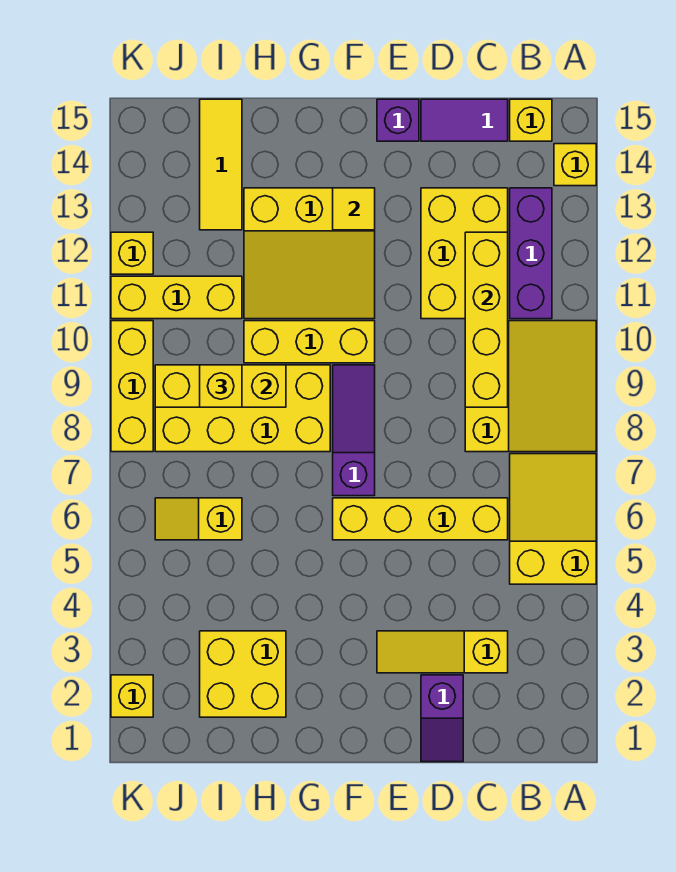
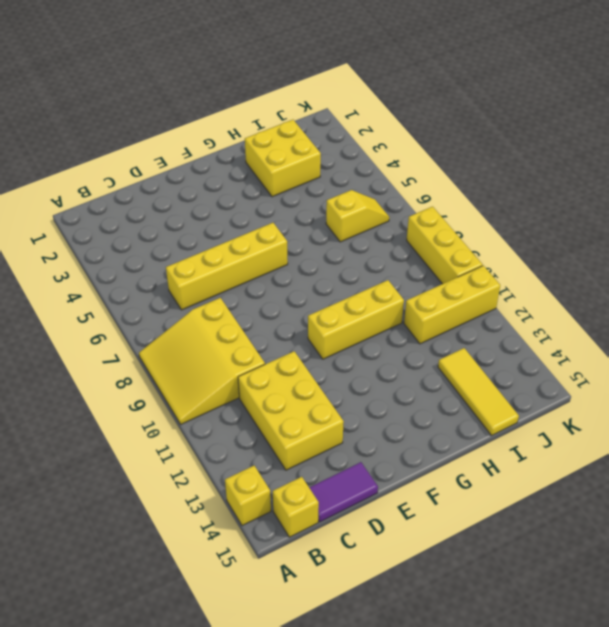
none -> yellow 2x3 slope [510,454,596,584]
none -> purple 1x3 brick [510,188,552,319]
none -> yellow 1x3 slope [377,631,508,673]

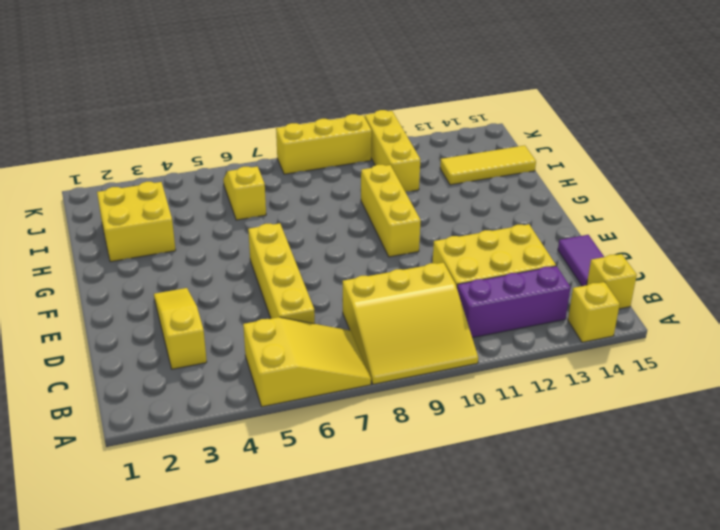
none -> purple 1x2 slope [421,675,463,762]
none -> purple 1x1 brick [377,99,419,141]
none -> purple 1x3 slope [333,365,375,496]

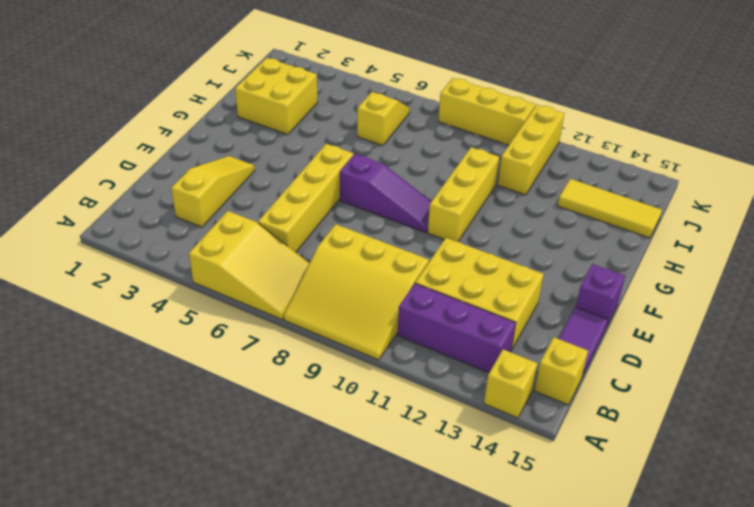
none -> purple 1x2 slope [421,675,463,762]
none -> yellow 3x3 slope [244,188,375,319]
none -> yellow 2x4 brick [155,365,330,452]

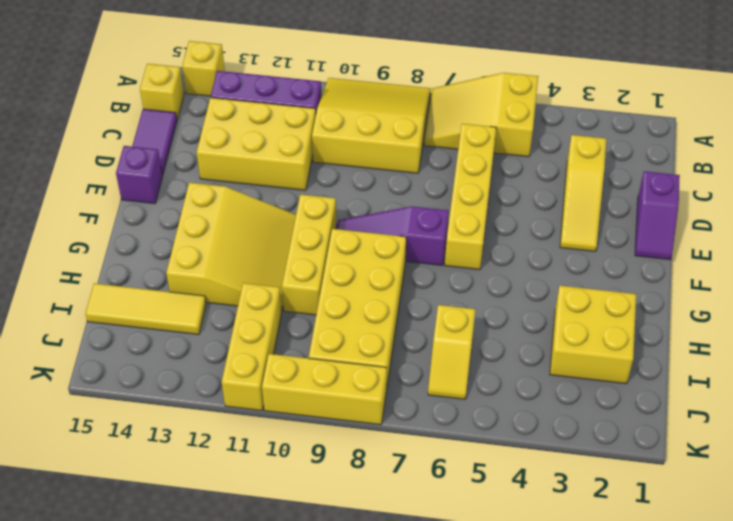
purple 1x2 slope [635,171,680,260] -> purple 1x2 slope turned to [421,675,463,762]
none -> yellow 1x1 brick [111,675,153,717]
none -> yellow 1x1 brick [111,232,153,274]
none -> yellow 1x4 brick [465,232,508,407]

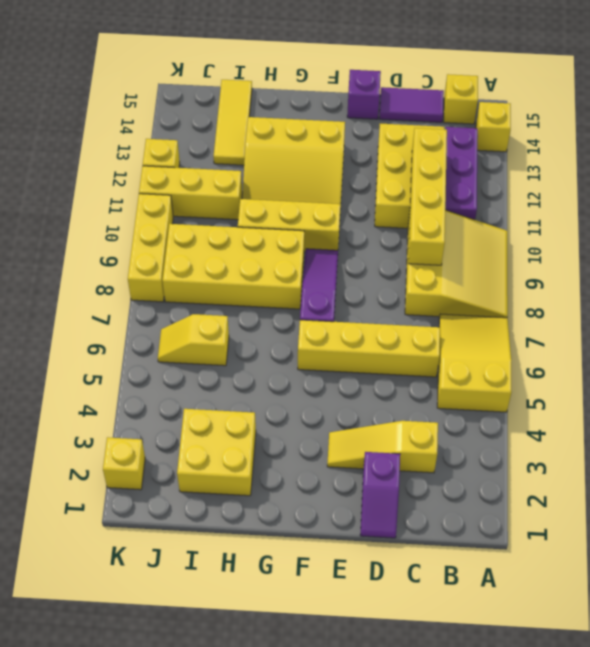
none -> yellow 1x1 tile [333,188,375,230]
none -> yellow 1x3 brick [155,365,286,407]
none -> yellow 1x1 brick [200,365,242,407]

